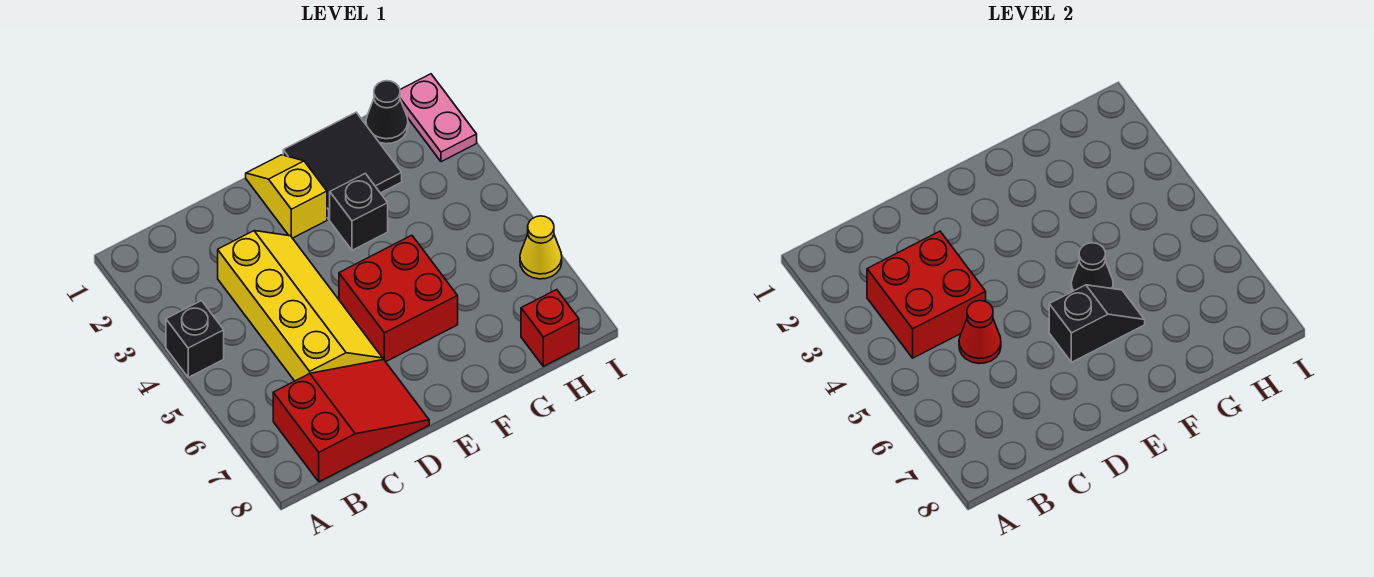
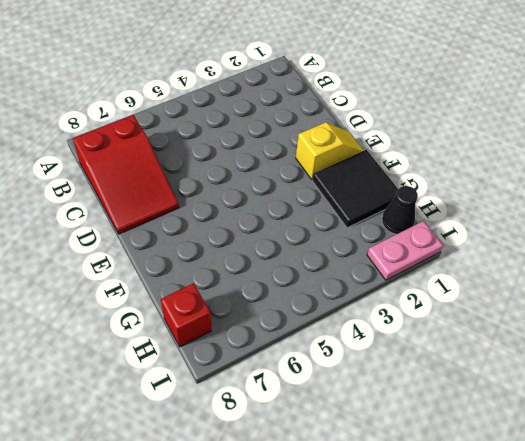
none -> black 1x1 brick [166,301,224,377]
none -> yellow 2x4 slope [218,231,383,381]
none -> red 2x2 brick [339,235,458,362]

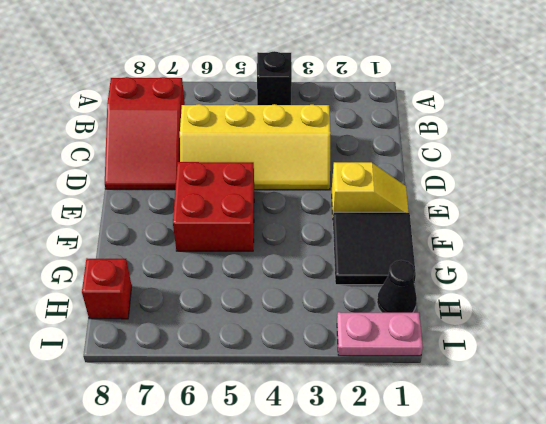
none -> black 1x1 brick [330,173,388,250]
none -> yellow 1x1 cone [520,216,562,279]
none -> red 2x2 brick [867,231,986,358]

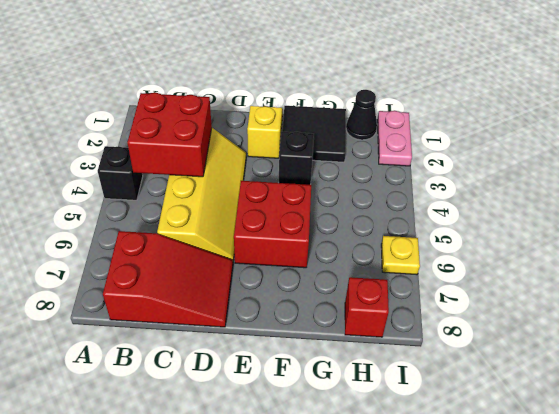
yellow 1x1 plate [381,236,420,275] -> yellow 1x1 cone [520,216,562,279]
none -> red 1x1 cone [959,301,1001,364]
none -> black 1x2 slope [1049,285,1145,362]
none -> black 1x1 cone [1071,243,1113,292]

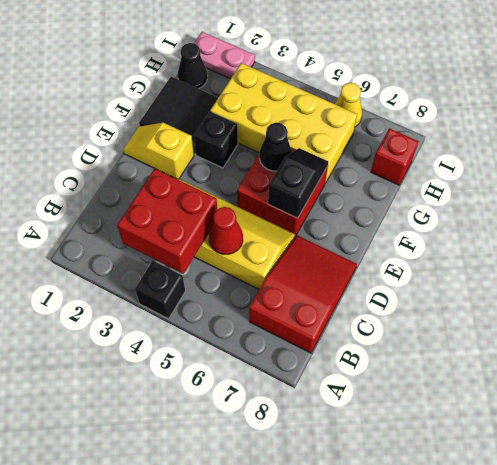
yellow 2x4 brick [210,63,357,183] -> none

